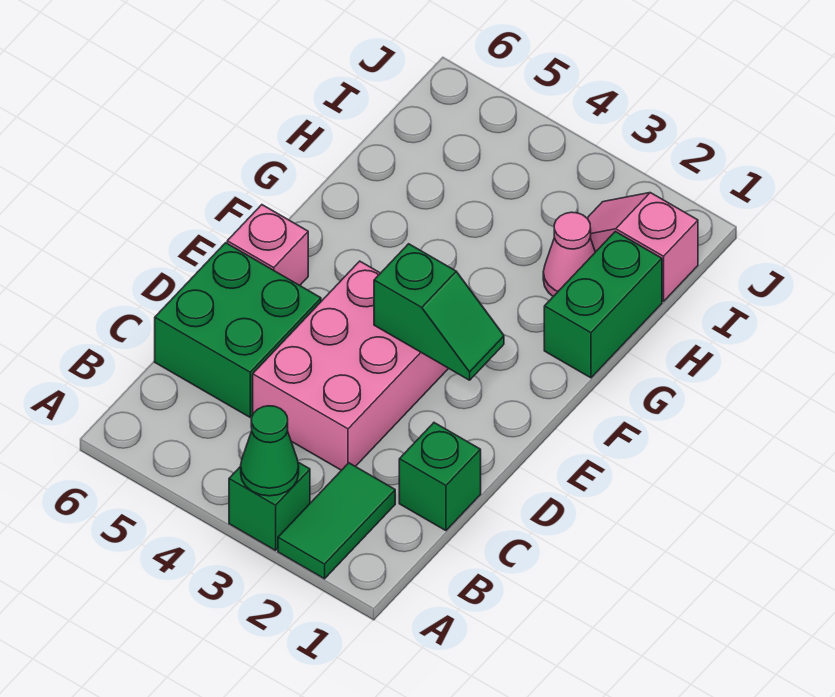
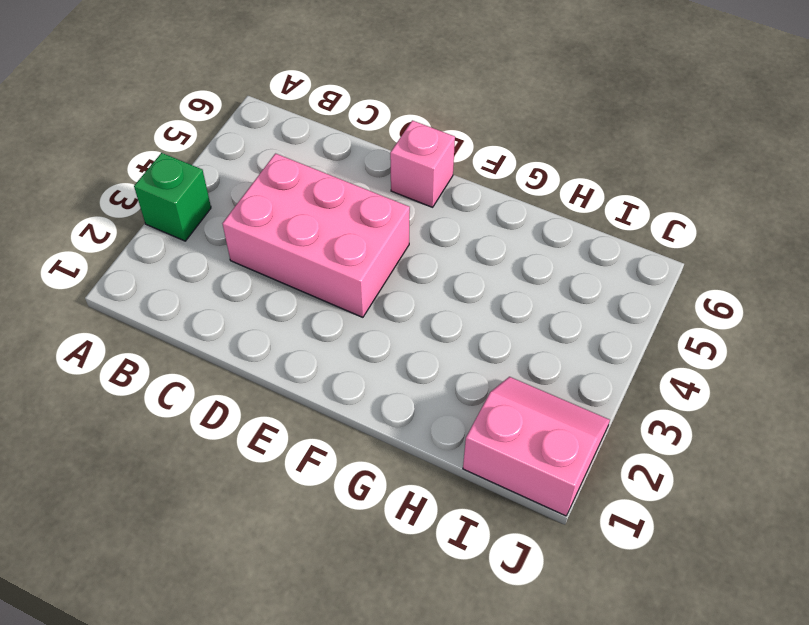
pink 2x2 slope [463,377,610,516] -> pink 1x2 slope [587,193,698,301]
none -> green 1x2 tile [278,463,395,579]
none -> green 1x1 brick [399,423,481,531]

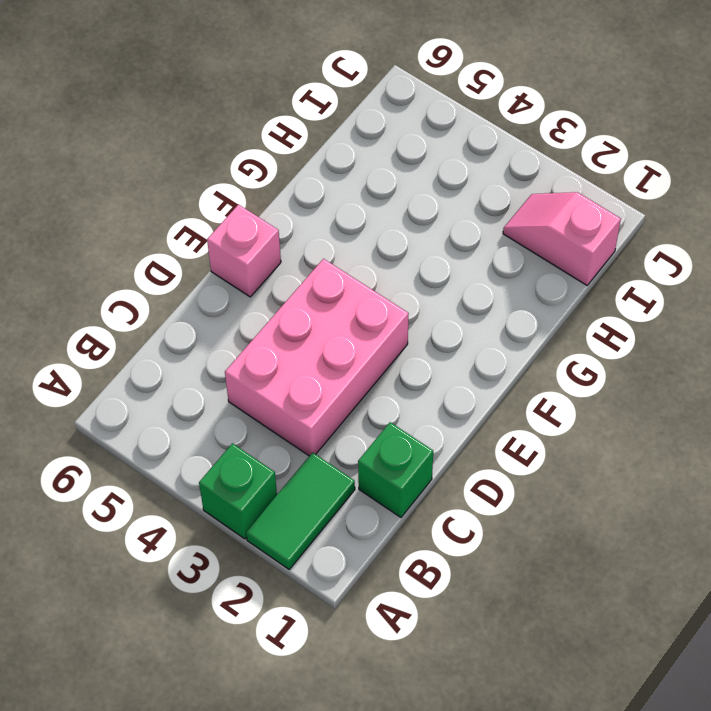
none -> green 2x2 brick [155,243,321,417]
none -> green 1x2 brick [544,231,662,378]

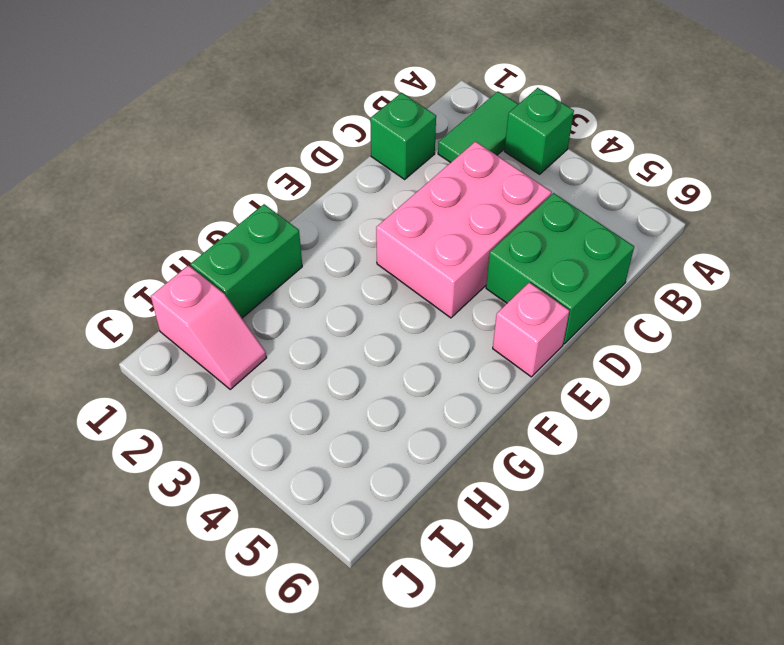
none -> pink 1x1 cone [543,212,595,296]
none -> green 1x1 cone [241,406,299,496]

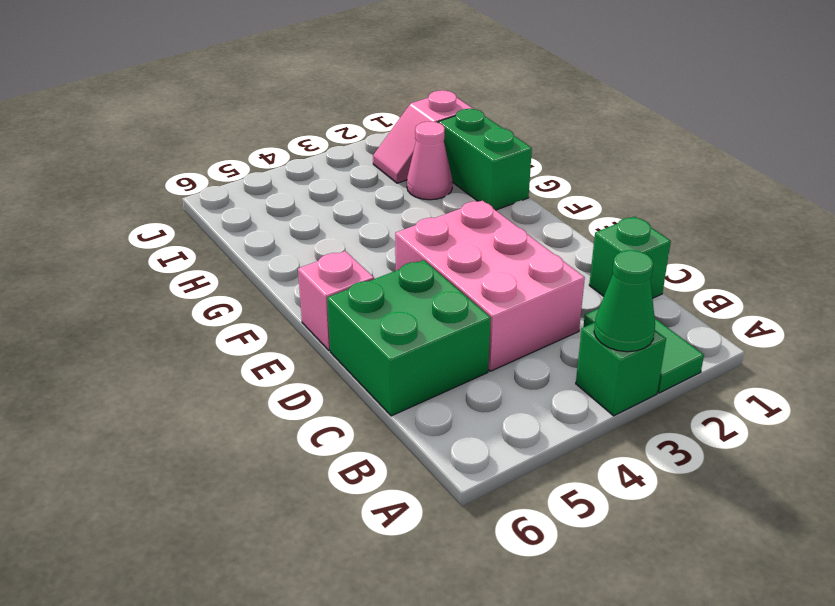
none -> green 1x2 slope [374,244,504,380]

